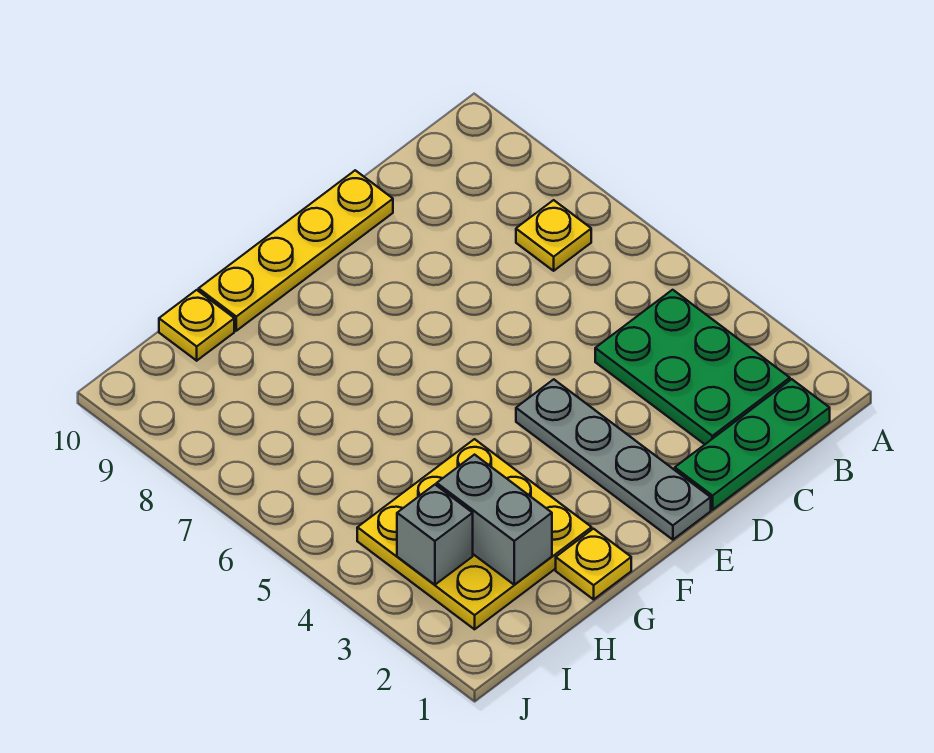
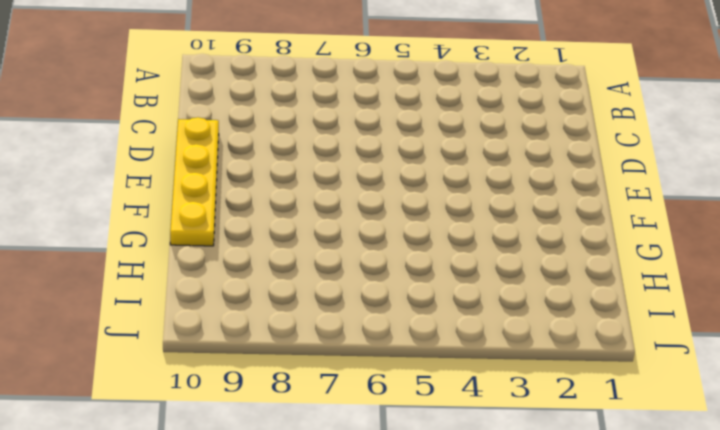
none -> green 1x3 plate [675,379,830,510]
none -> green 2x3 plate [595,290,790,444]

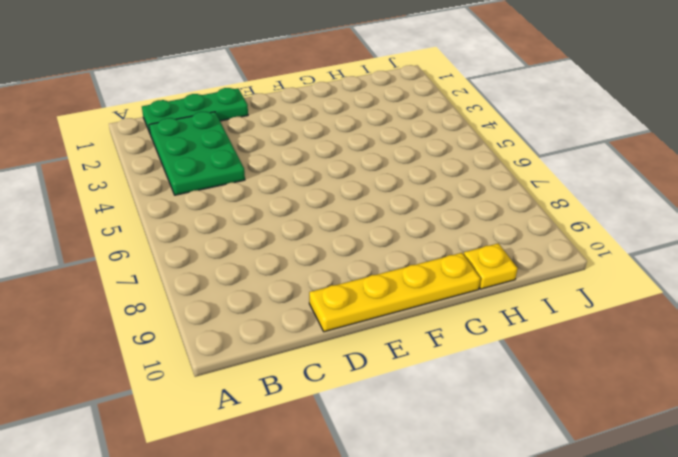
none -> yellow 1x1 plate [516,200,591,271]
none -> grey 1x4 plate [516,379,711,540]

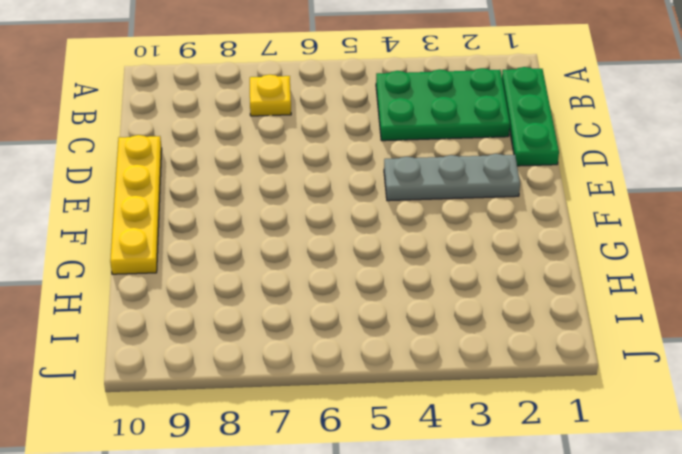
grey 1x3 plate [384,154,520,201] -> grey 1x4 plate [516,379,711,540]
none -> yellow 1x1 plate [556,529,631,599]
none -> yellow 3x3 plate [357,439,592,629]

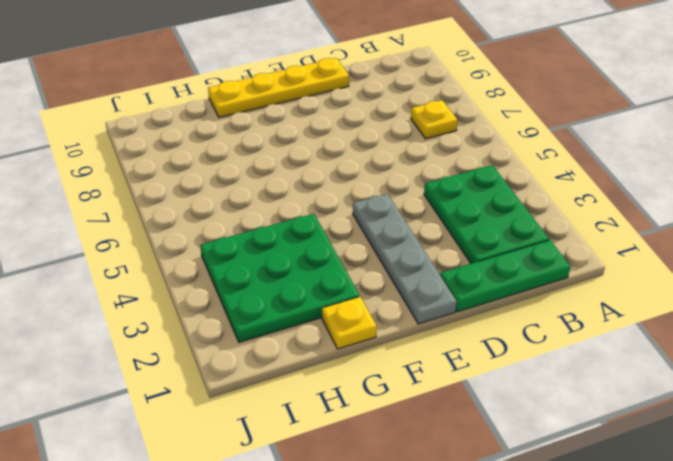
green 3x3 plate [200,214,360,342] -> yellow 3x3 plate [357,439,592,629]
none -> yellow 1x1 plate [159,290,234,361]
none -> grey 1x2 brick [437,455,552,585]

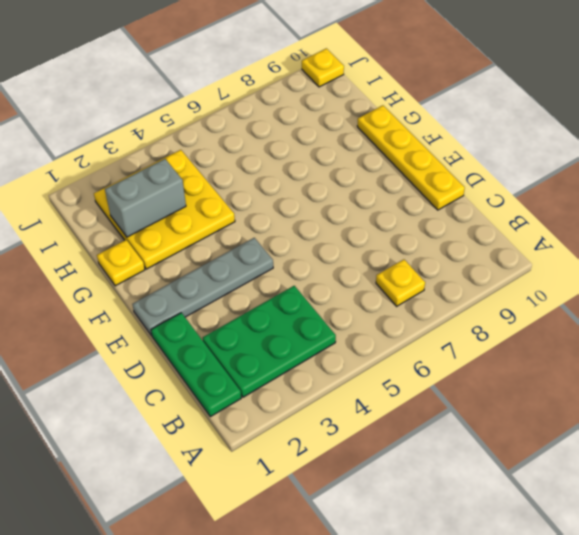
yellow 1x1 plate [302,48,344,87] -> yellow 1x1 plate moved to [159,290,234,361]
none -> grey 1x1 brick [397,485,473,585]

